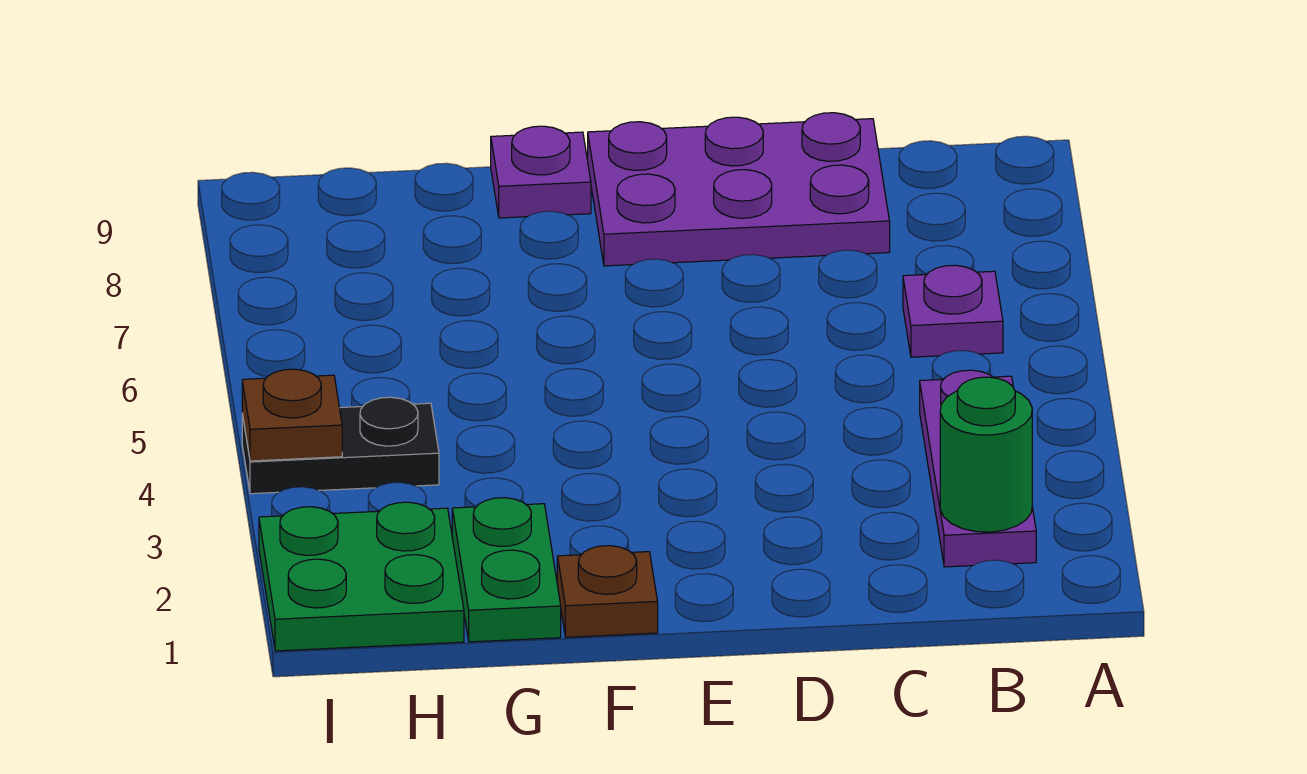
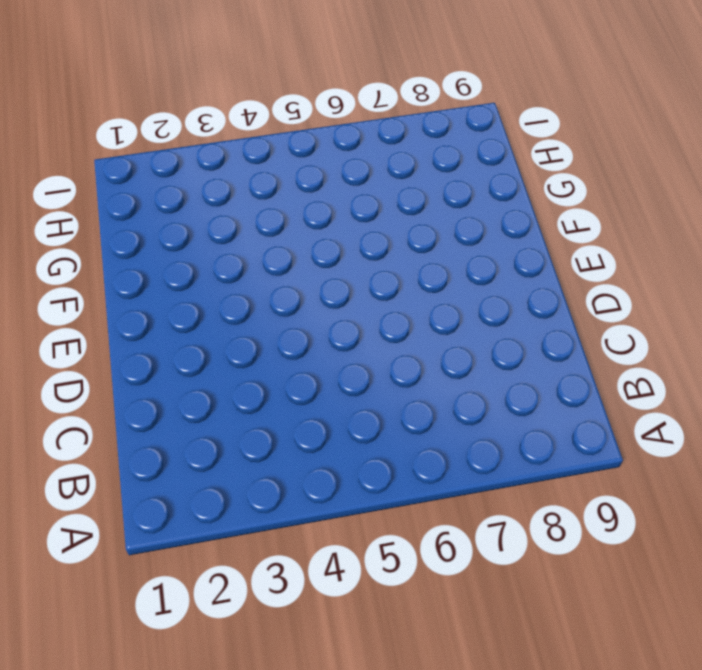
none -> purple 1x3 plate [920,370,1036,567]
none -> purple 1x1 plate [903,265,1003,357]

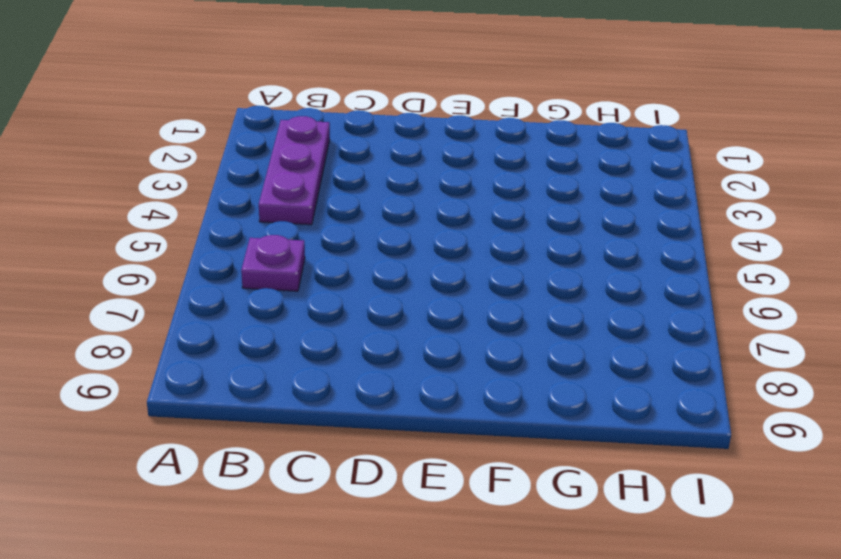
none -> purple 2x3 plate [588,113,890,266]
none -> brown 1x1 plate [557,546,658,637]

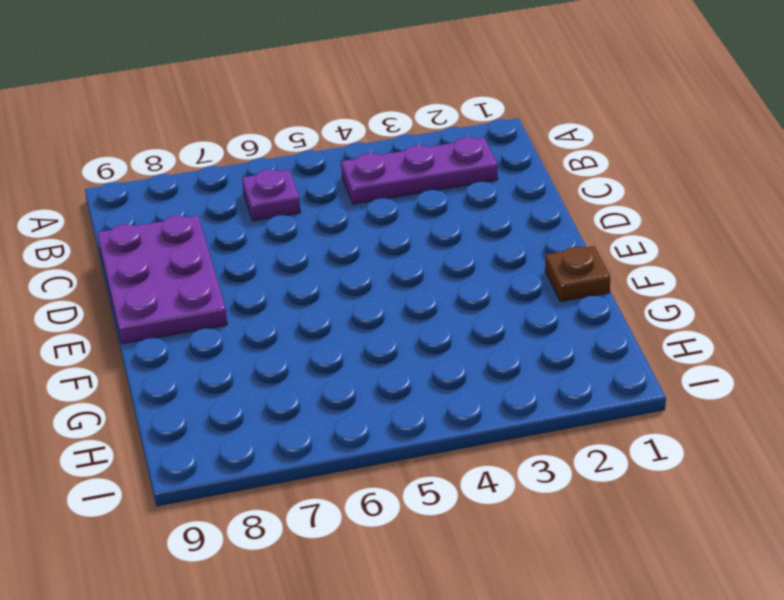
none -> purple 1x1 plate [491,126,591,218]
none -> green 1x2 plate [452,498,561,642]

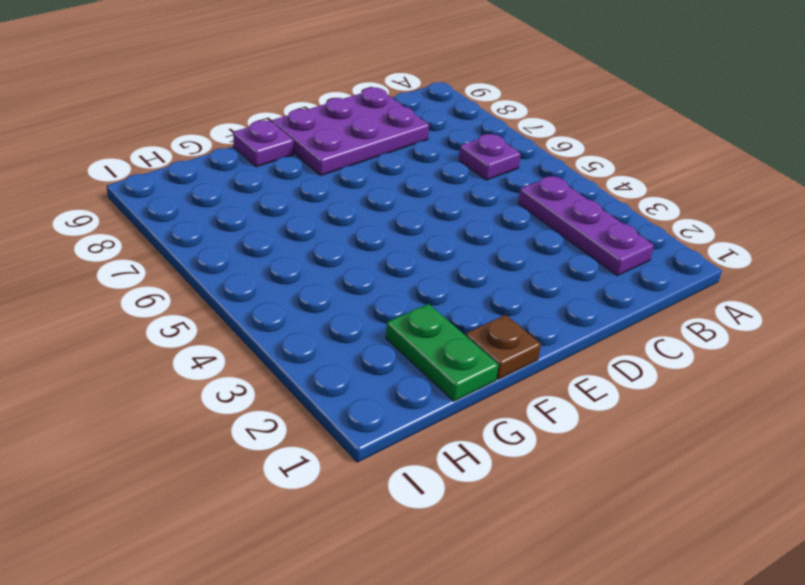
none -> green 2x2 plate [259,502,464,651]
none -> black 1x2 plate [242,397,439,494]

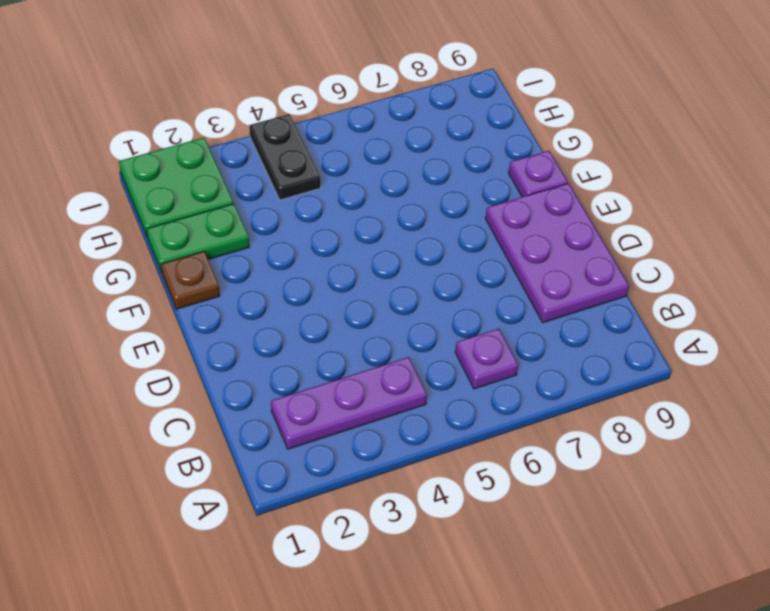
none -> green 1x1 round brick [940,377,1032,532]
none -> brown 1x1 plate [242,369,342,461]

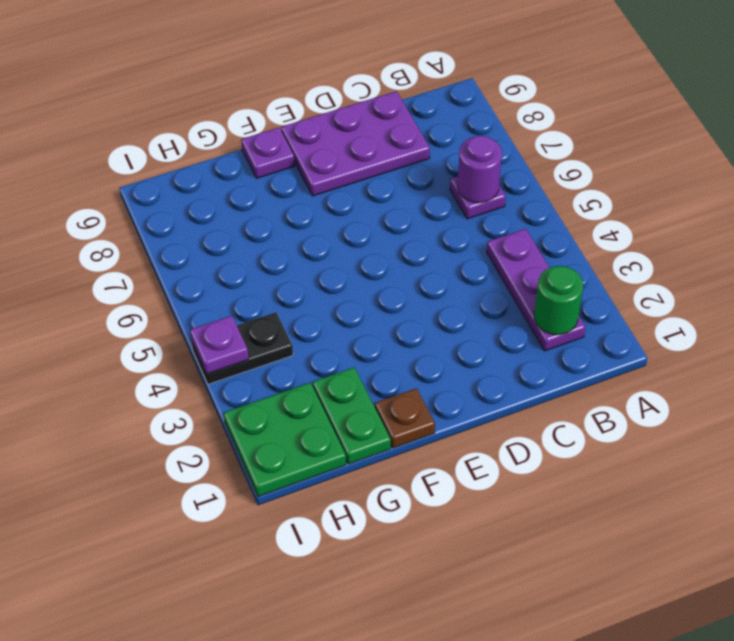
purple 1x1 round brick [457,136,502,203] -> none
purple 1x1 plate [190,316,249,374] -> brown 1x1 plate [242,369,342,461]

